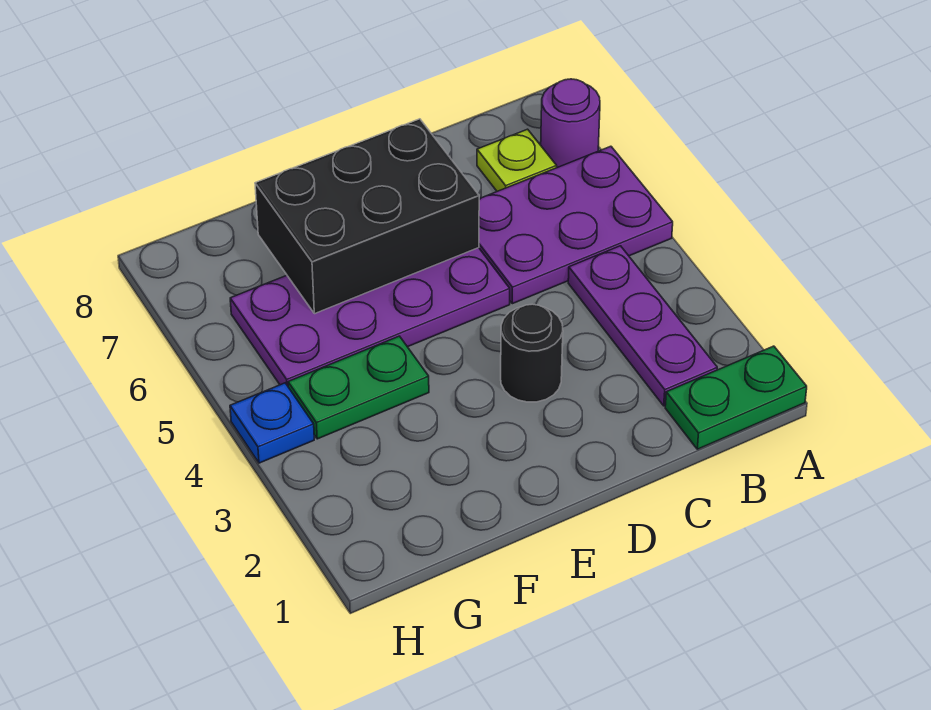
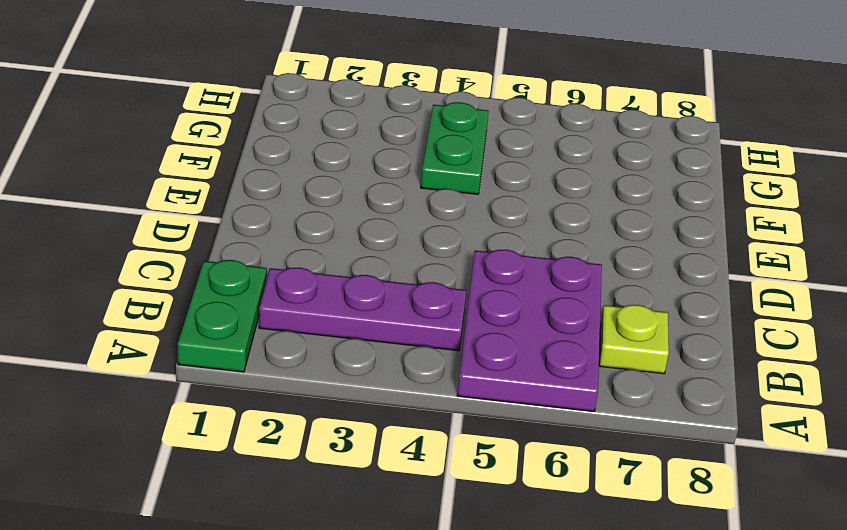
none -> purple 1x1 round brick [541,79,600,168]
none -> black 1x1 round brick [501,304,563,402]

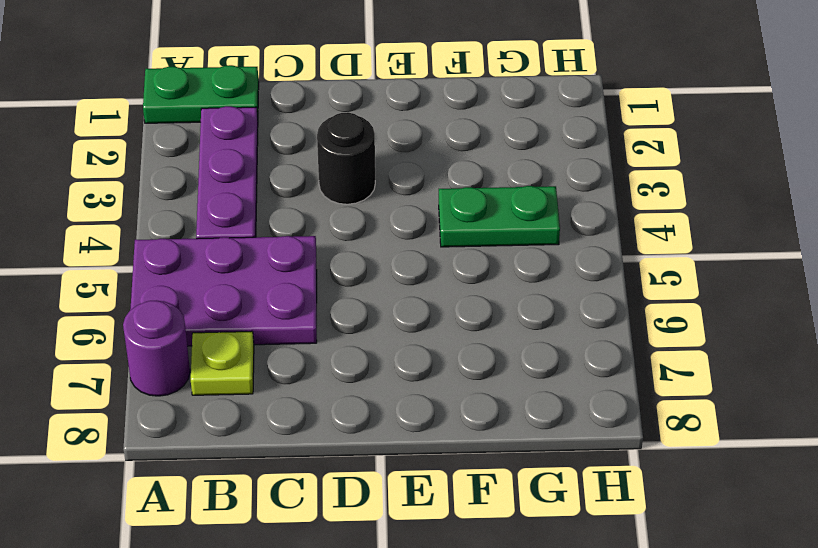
none -> purple 2x4 plate [230,248,510,386]
none -> blue 1x1 plate [230,383,314,463]

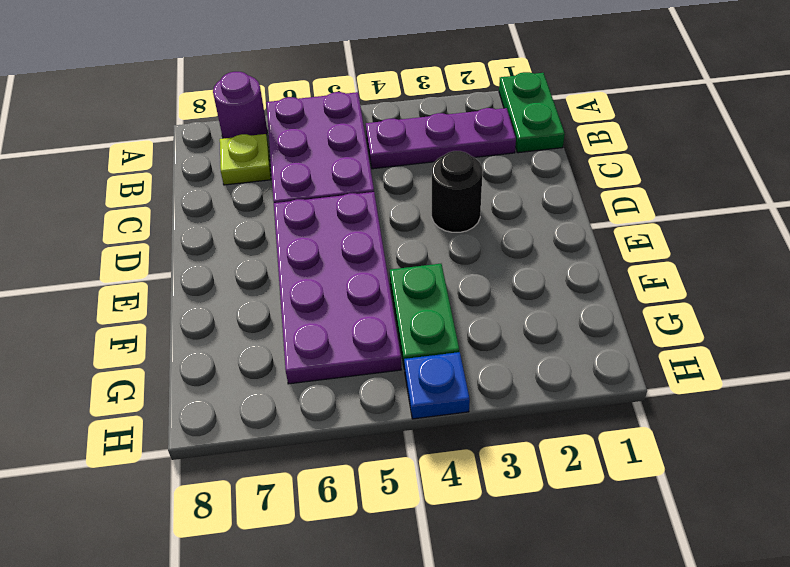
none -> black 2x3 brick [255,119,479,314]

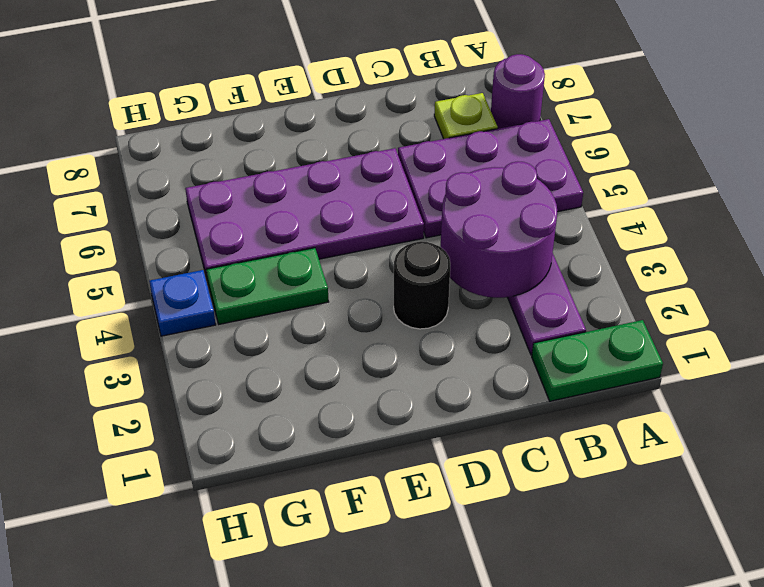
purple 2x2 round brick [441,162,557,298] -> none
none -> black 2x3 brick [255,119,479,314]

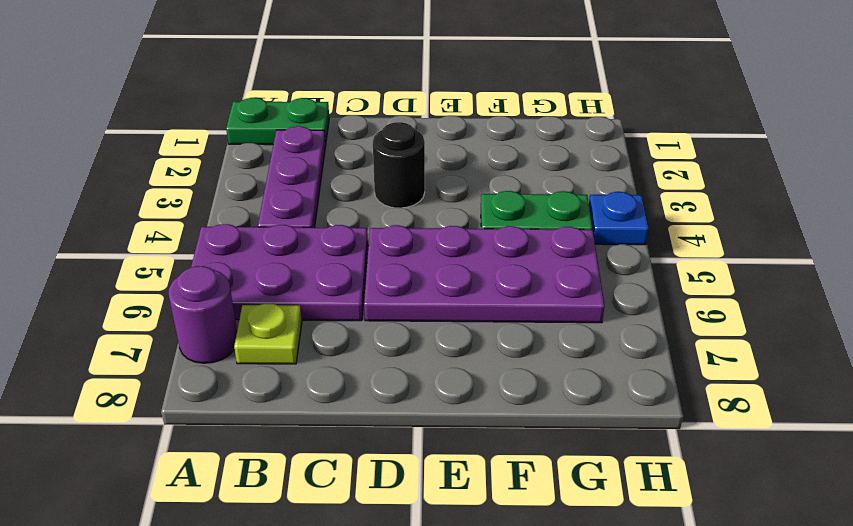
none -> black 2x3 brick [255,119,479,314]

